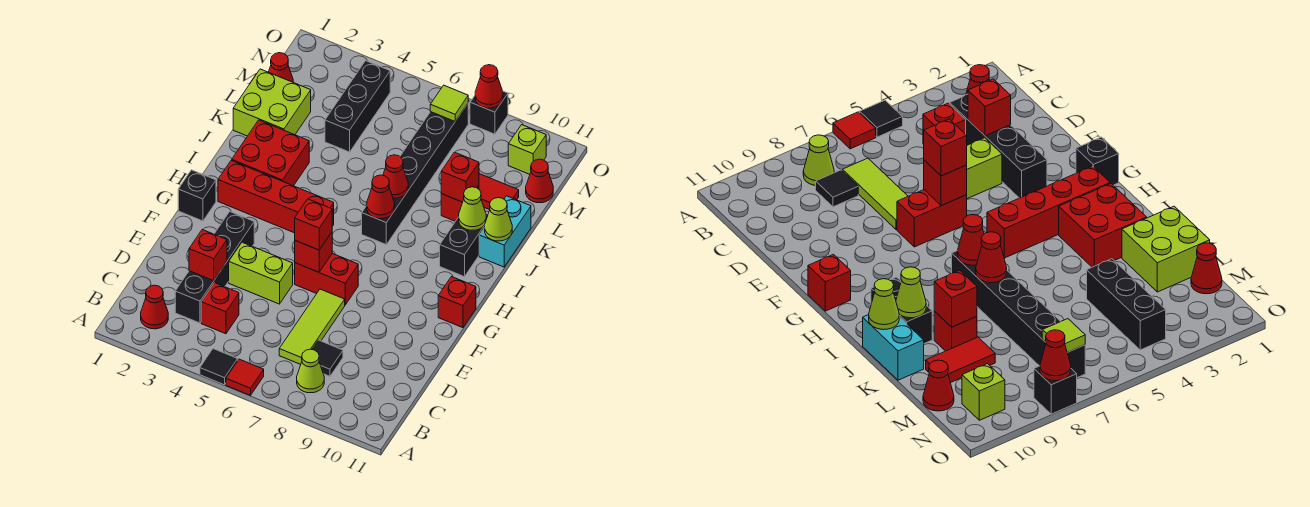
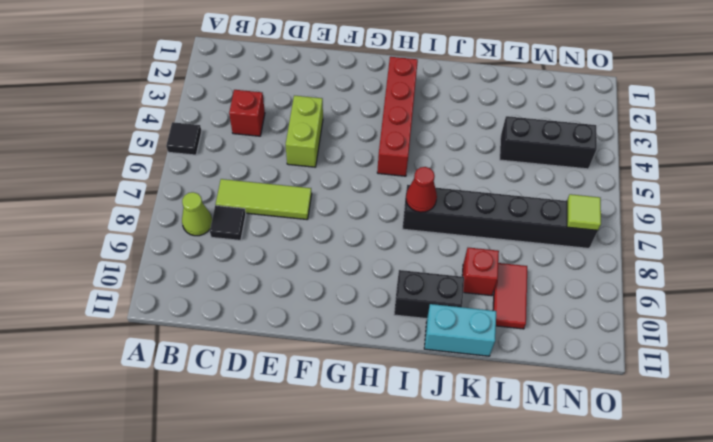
none -> red 1x1 tile [226,359,264,395]
none -> red 1x1 cone [141,285,168,329]
none -> black 1x4 brick [175,212,254,323]
none -> red 1x2 brick [295,254,358,305]

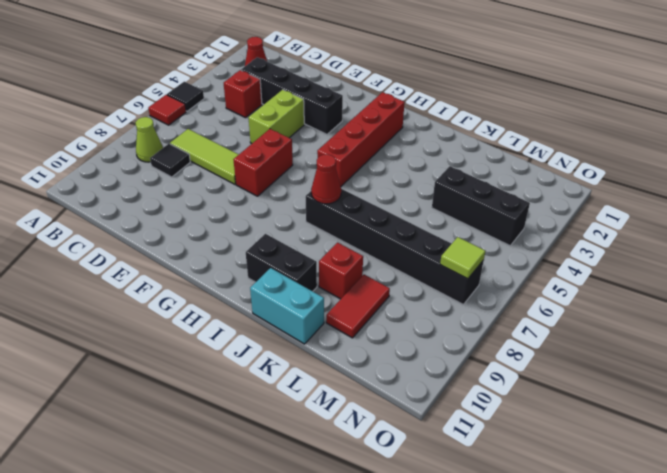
none -> black 1x1 brick [178,170,216,221]
none -> red 1x1 brick [438,277,476,328]
none -> red 2x2 brick [232,120,309,186]
none -> lime 2x2 brick [233,69,311,136]

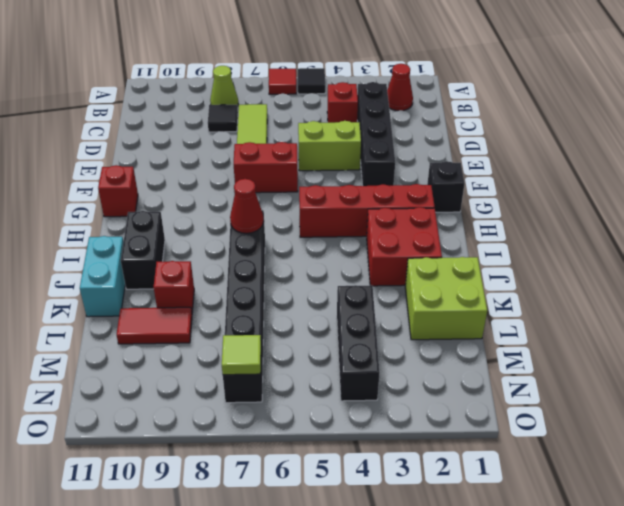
none -> red 1x1 cone [269,53,293,82]
none -> red 1x1 cone [526,159,553,203]
none -> lime 1x1 brick [508,125,546,174]
none -> black 1x1 brick [470,91,508,134]

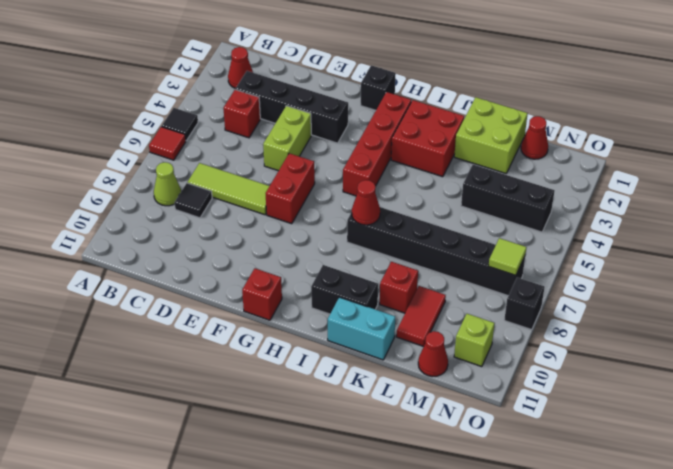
none -> red 1x1 brick [189,230,227,281]
none -> red 1x1 brick [295,232,332,272]
none -> red 1x1 cone [383,155,408,198]
none -> lime 1x1 cone [459,187,486,230]

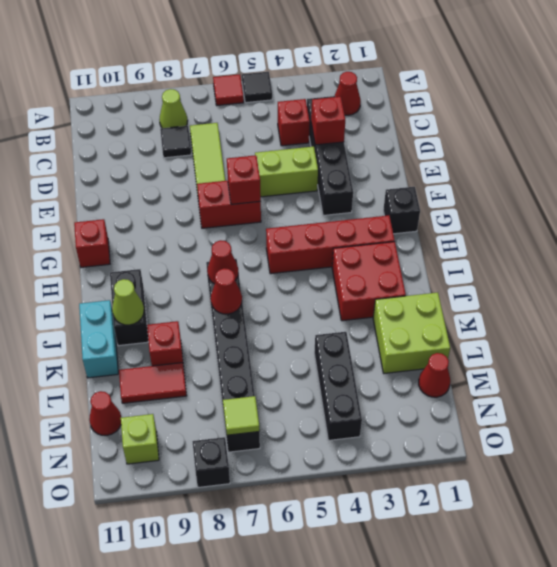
none -> lime 1x1 cone [484,198,512,241]
none -> red 1x1 brick [441,152,479,202]
none -> red 1x1 cone [475,65,503,108]
none -> red 1x1 brick [295,199,332,250]

